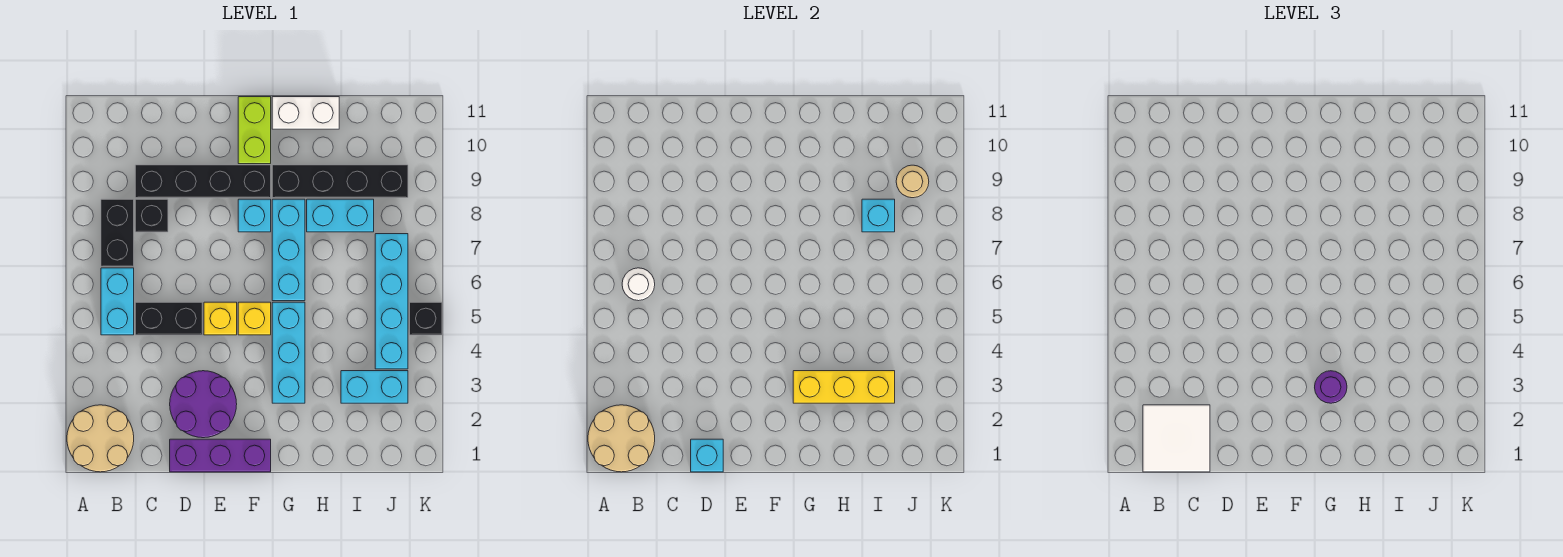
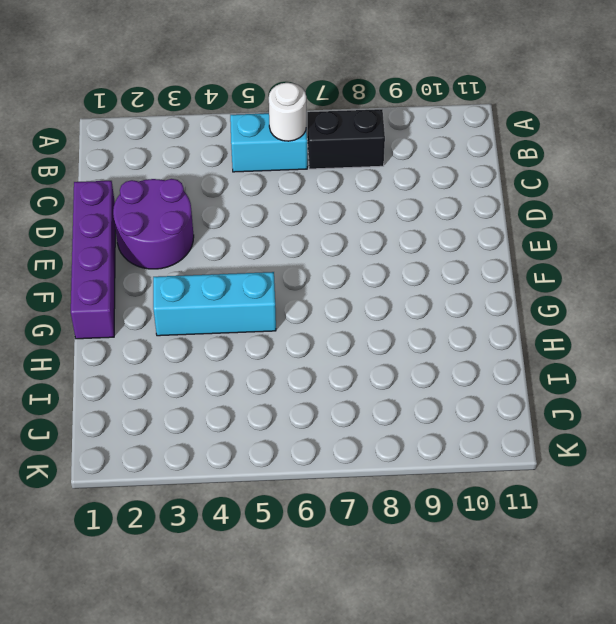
purple 1x4 brick [71,181,115,339] -> purple 1x3 brick [170,439,271,472]
none -> tan 2x2 round brick [67,405,134,472]
none -> black 1x2 brick [135,302,202,335]
none -> black 1x1 brick [135,199,168,232]

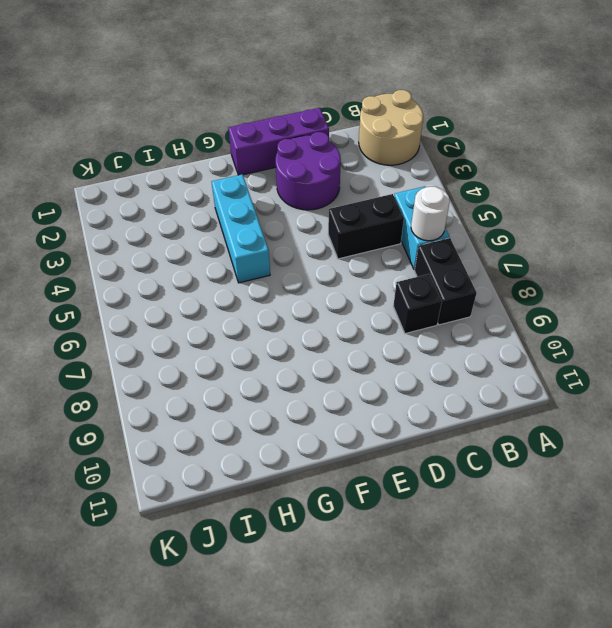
none -> black 1x4 brick [135,165,271,198]
none -> yellow 1x1 brick [204,302,237,335]
none -> yellow 1x1 brick [238,302,271,335]

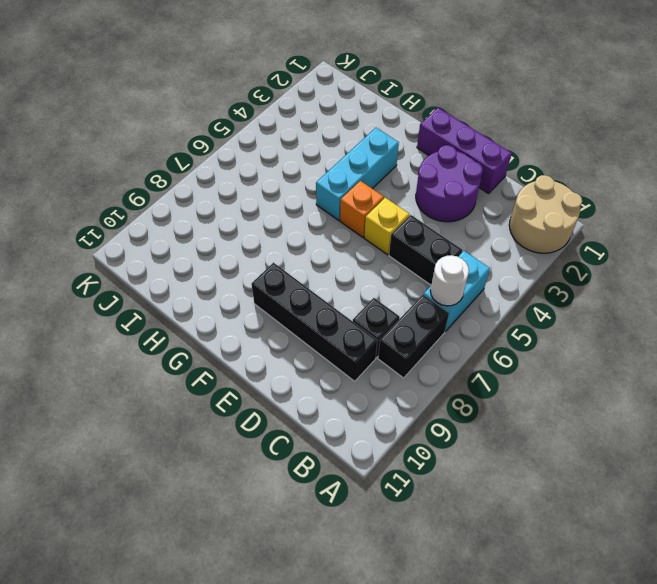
orange 1x1 brick [340,181,384,237] -> yellow 1x1 brick [238,302,271,335]
none -> cyan 1x1 brick [238,199,271,232]
none -> lime 1x2 brick [238,97,271,164]
none -> cyan 1x3 brick [272,199,305,301]

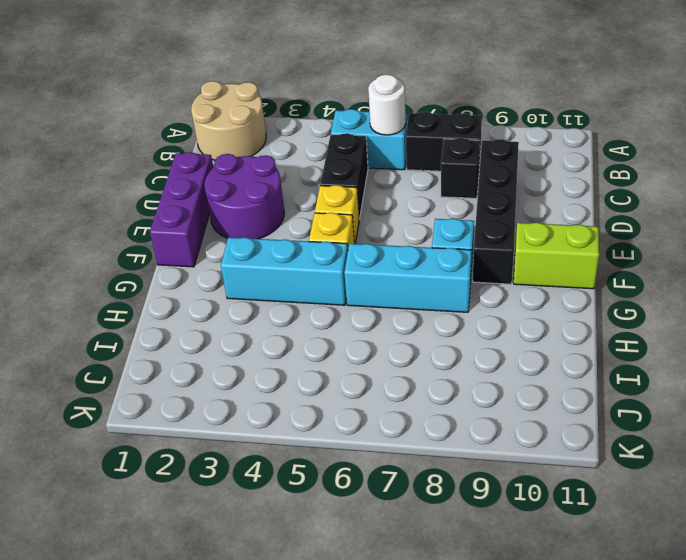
none -> black 1x4 brick [272,165,408,198]
none -> white 1x2 brick [272,97,339,129]
none -> cyan 1x2 brick [307,199,374,232]

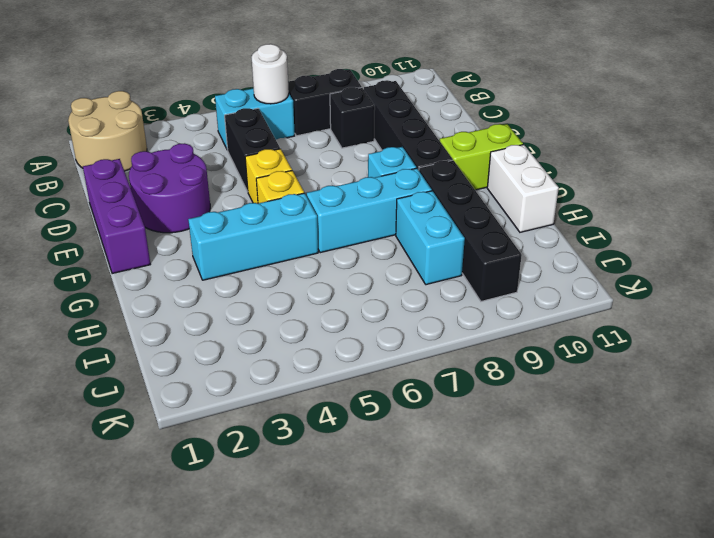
none -> cyan 1x2 brick [341,371,408,403]
none -> cyan 1x4 brick [375,234,408,369]
none -> black 1x1 brick [410,302,442,335]

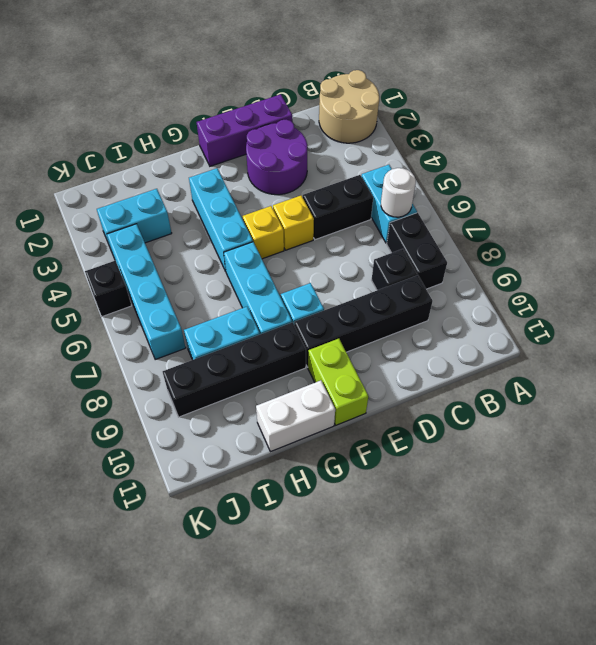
none -> tan 2x2 round brick [588,405,655,472]
none -> cyan 1x1 brick [691,439,723,472]
none -> yellow 1x3 brick [793,371,895,403]

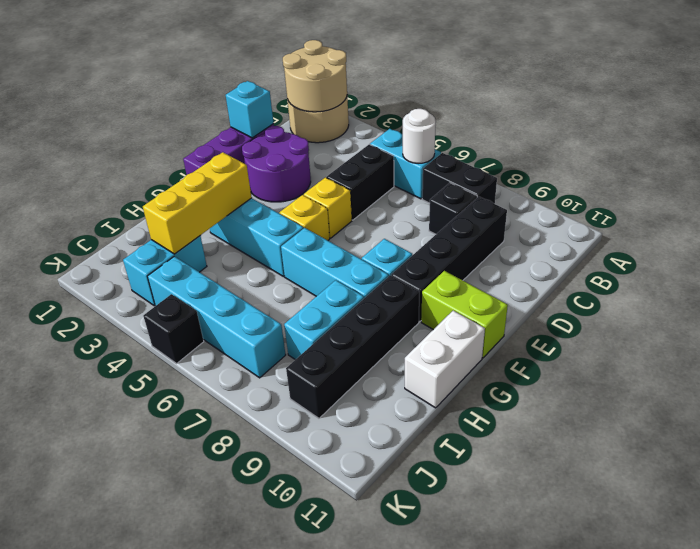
none -> cyan 1x1 brick [862,199,895,232]
none -> tan 1x1 round brick [896,165,929,198]
none -> white 2x2 tile [1143,405,1210,472]

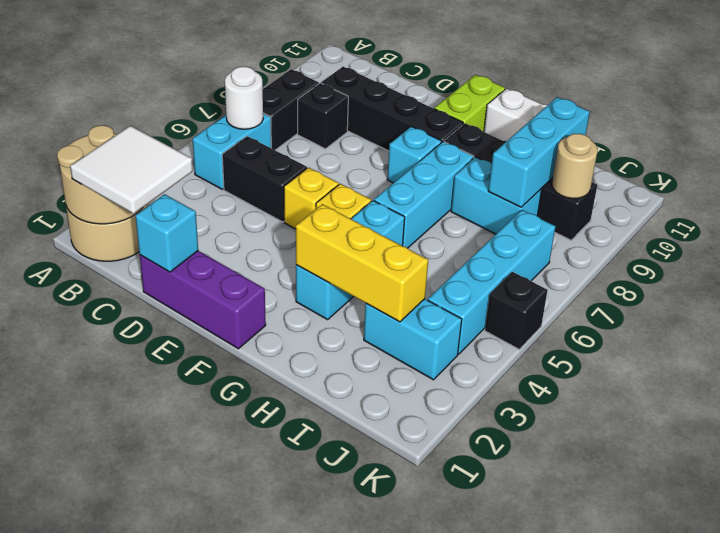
cyan 1x3 brick [488,97,590,207] -> cyan 1x1 brick [862,199,895,232]
none -> purple 2x2 round brick [170,371,237,438]
none -> purple 1x1 round brick [1315,371,1347,403]

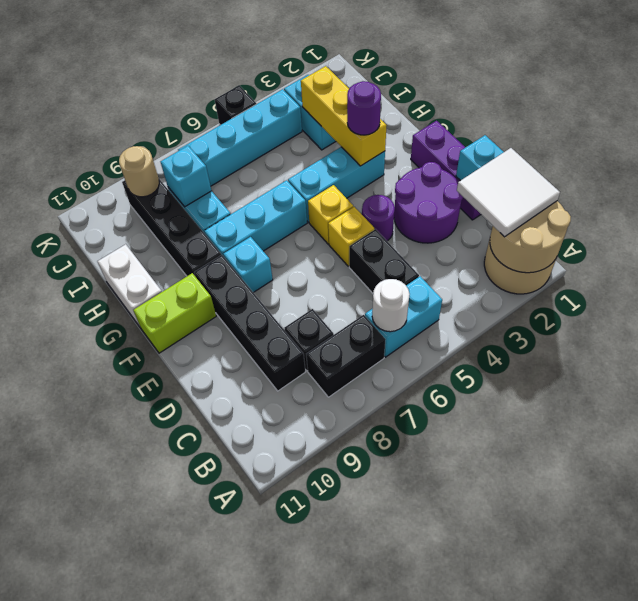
purple 1x1 round brick [362,195,395,241] -> none

